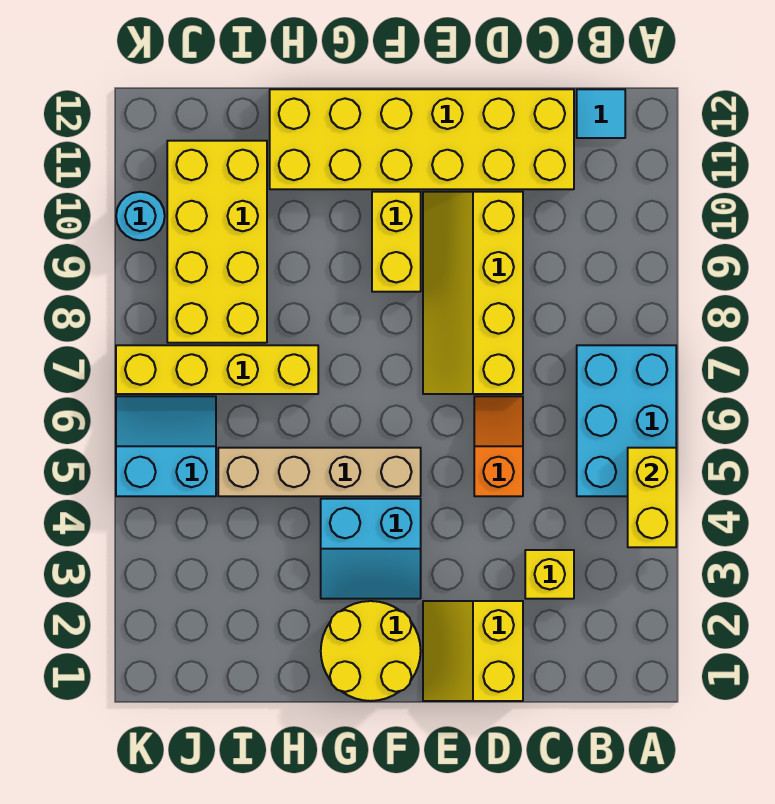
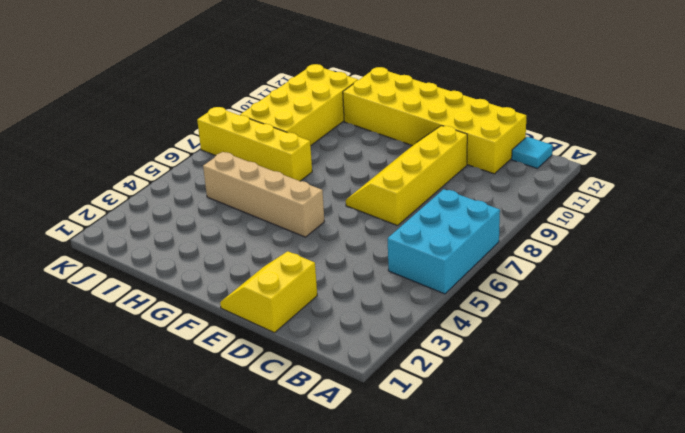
none -> yellow 1x1 brick [525,550,574,599]
none -> orange 1x2 slope [474,396,523,496]
none -> yellow 2x2 round brick [321,601,421,701]

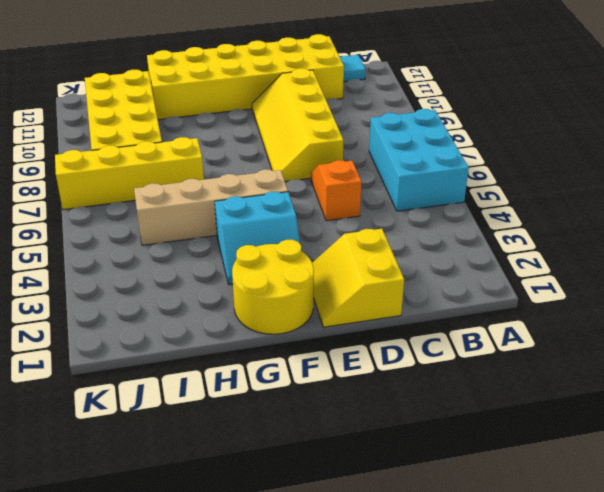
none -> yellow 1x1 brick [525,550,574,599]
none -> yellow 1x2 brick [372,192,421,292]
none -> cyan 2x2 slope [116,396,216,496]

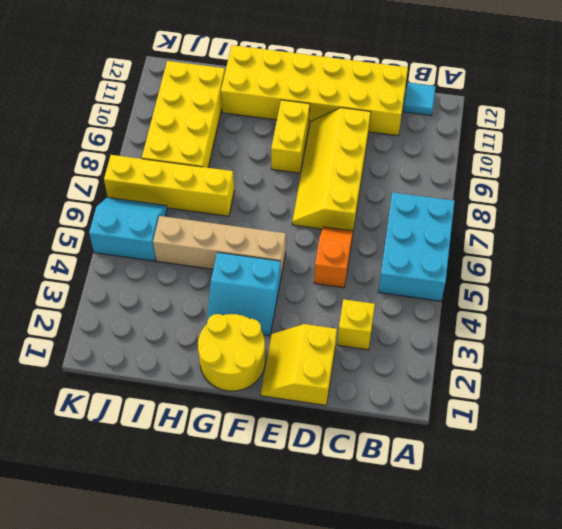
none -> cyan 1x1 round brick [116,192,165,240]
none -> yellow 1x2 brick [628,448,676,547]

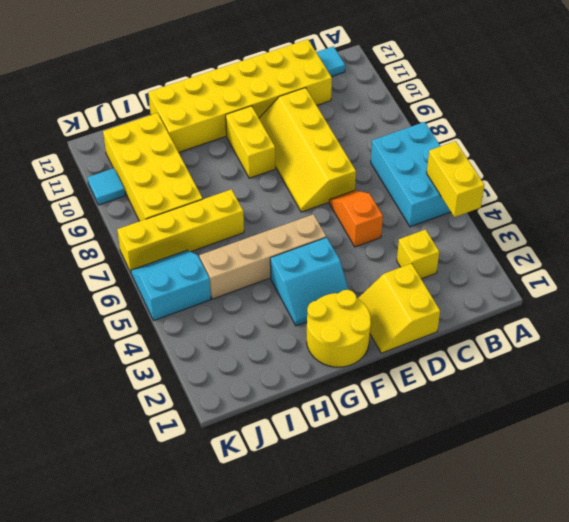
cyan 1x1 tile [87,168,125,205] -> cyan 1x1 round brick [116,192,165,240]

